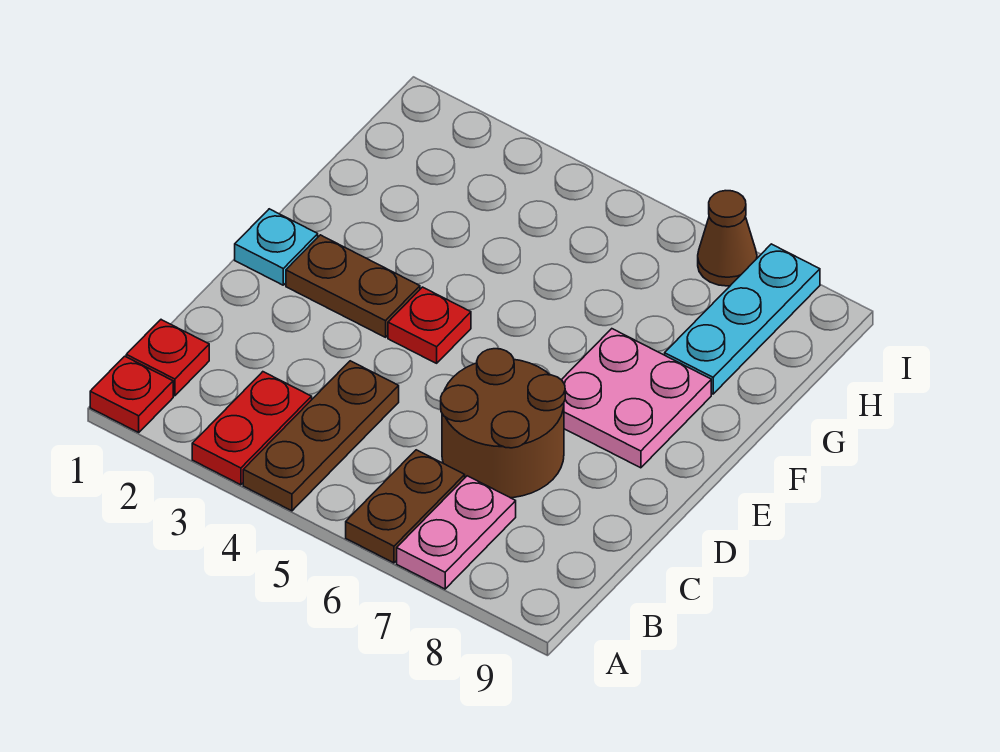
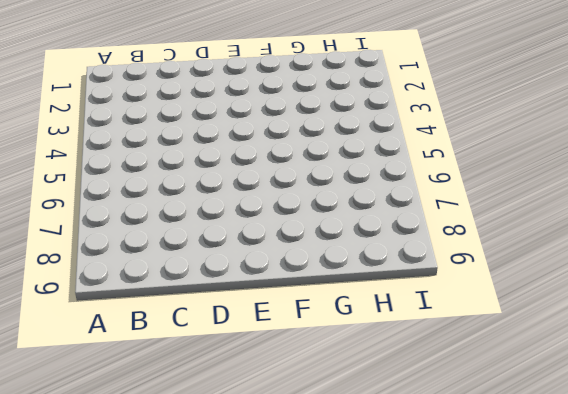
none -> red 1x1 plate [90,356,173,432]
none -> red 1x2 plate [192,372,312,485]
none -> brown 1x3 plate [243,361,399,511]

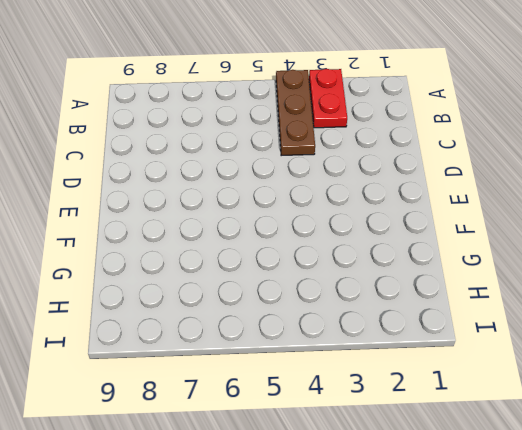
none -> red 1x1 plate [90,356,173,432]
none -> brown 1x2 plate [346,450,465,563]
none -> pink 1x2 plate [397,476,516,589]

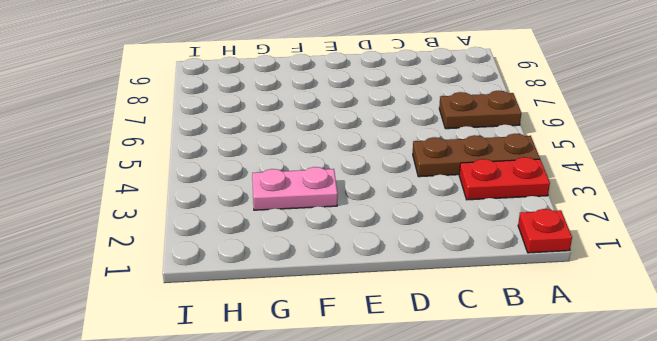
pink 1x2 plate [252,167,338,210] -> pink 1x2 plate moved to [397,476,516,589]
none -> red 1x1 plate [126,320,209,396]
none -> brown 2x2 round brick [441,349,565,498]
none -> cyan 1x1 plate [235,209,318,285]

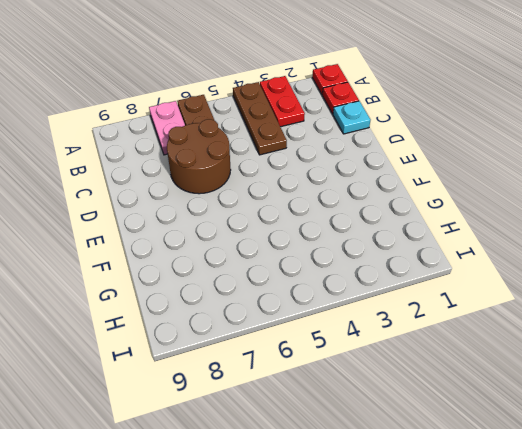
cyan 1x1 plate [333,101,370,134] -> cyan 1x1 plate moved to [235,209,318,285]
none -> brown 1x2 plate [286,235,420,337]
none -> red 1x1 plate [388,287,471,363]
none -> pink 2x2 plate [562,329,711,468]

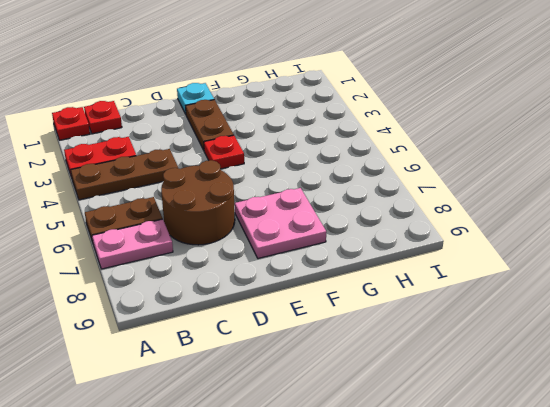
none -> cyan 1x3 plate [665,244,820,394]
none -> brown 1x1 cone [698,191,757,286]

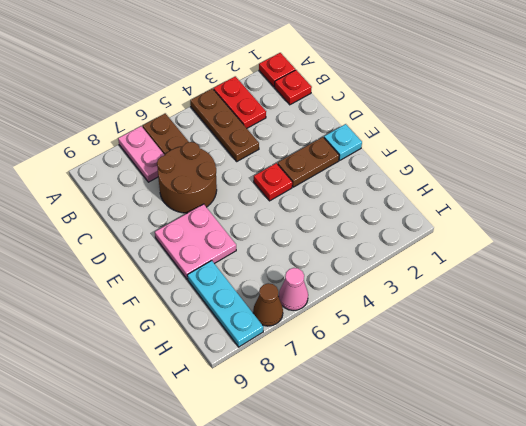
pink 1x1 cone [279,268,308,311] -> none

